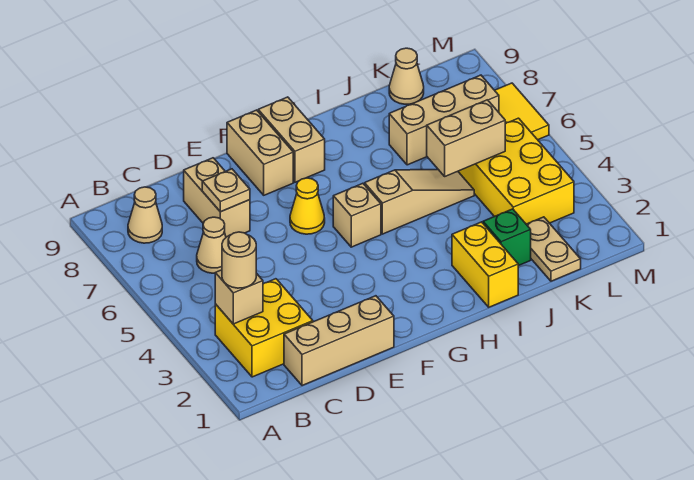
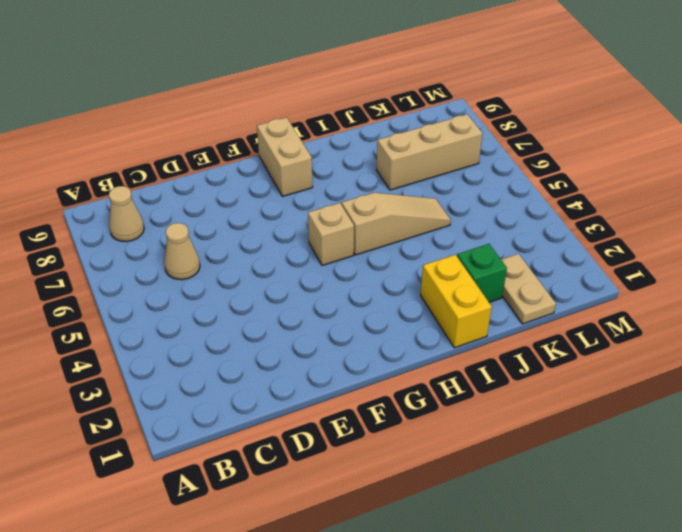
none -> yellow 2x2 brick [215,279,313,377]
none -> tan 1x3 brick [284,296,394,386]
none -> tan 1x2 brick [184,158,250,237]

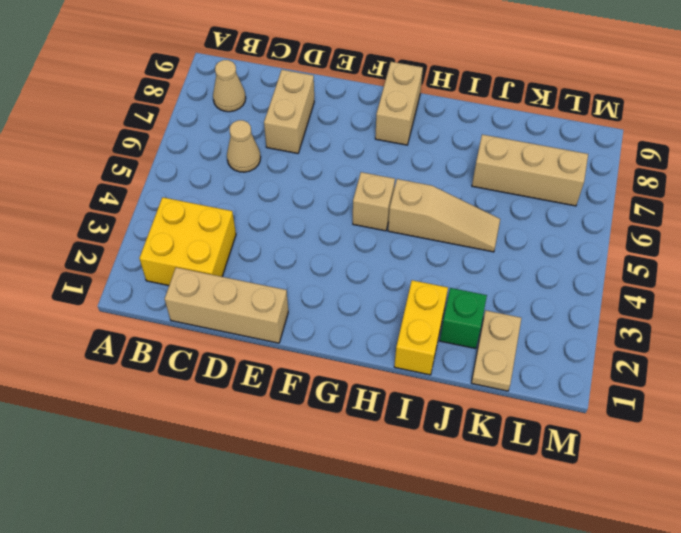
none -> yellow 1x1 cone [290,178,325,234]
none -> tan 1x2 brick [227,110,293,195]
none -> yellow 2x3 brick [458,118,574,224]

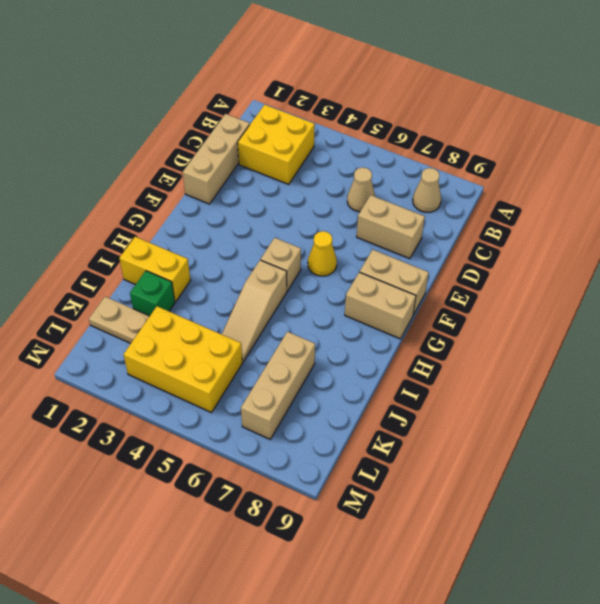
none -> tan 1x1 cone [389,48,424,104]
none -> yellow 1x2 tile [495,83,549,140]
none -> tan 1x1 brick [215,270,263,324]

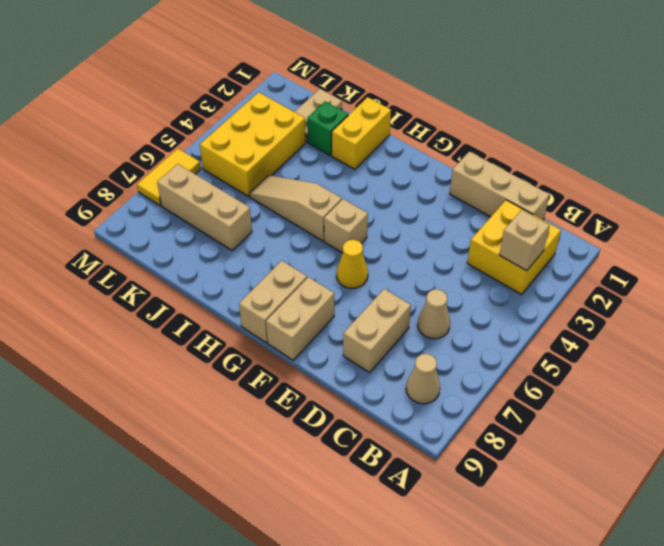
none -> tan 1x1 cone [389,48,424,104]
none -> tan 1x1 plate [202,169,250,212]
none -> tan 1x2 brick [427,100,505,176]

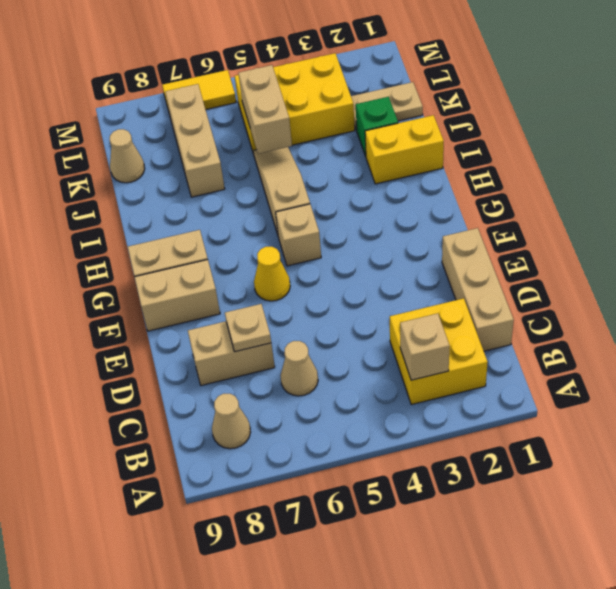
none -> tan 1x1 round brick [222,232,256,288]

